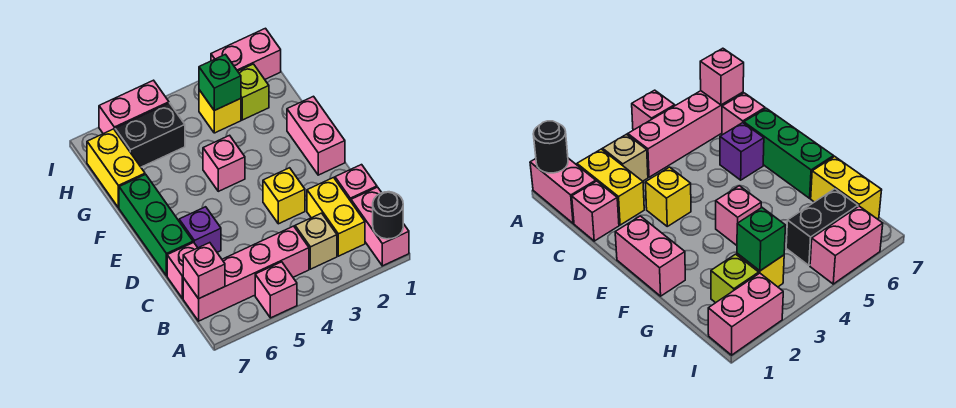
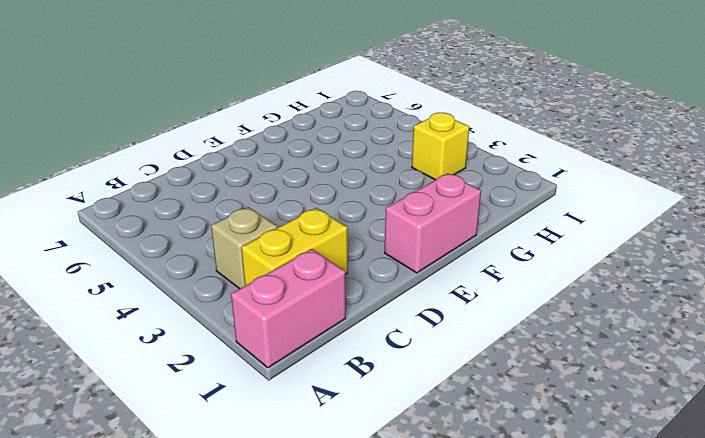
none -> pink 1x1 brick [255,262,297,318]
none -> pink 1x4 brick [183,226,309,321]
none -> pink 1x1 brick [335,165,377,201]

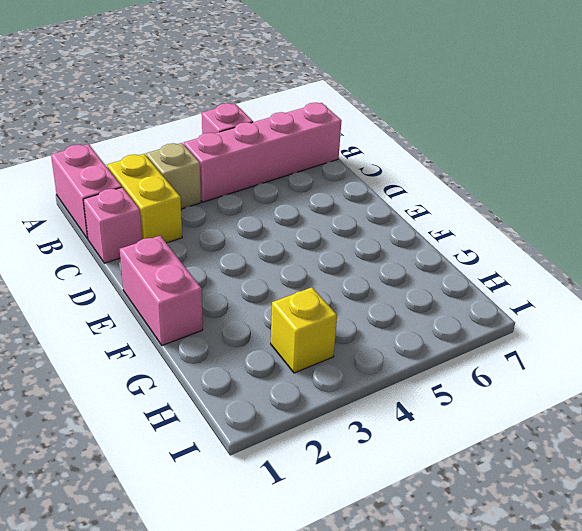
none -> pink 1x1 brick [167,243,197,299]
none -> yellow 1x1 brick [263,168,305,224]
none -> purple 1x1 brick [179,207,221,252]

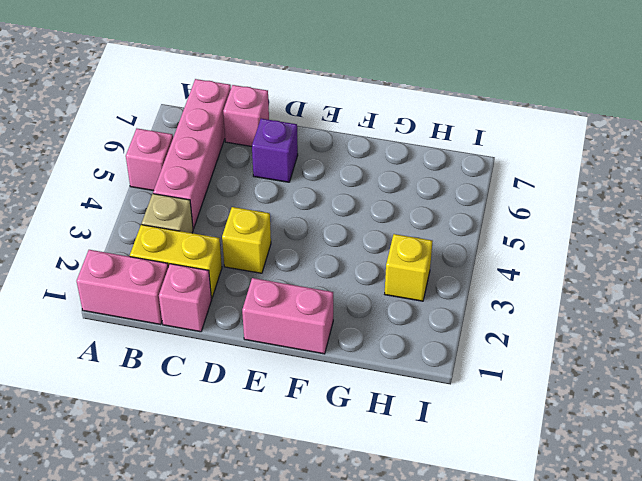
none -> green 1x3 brick [119,174,193,276]
none -> pink 1x1 brick [203,135,245,191]
none -> yellow 1x2 brick [87,129,145,208]

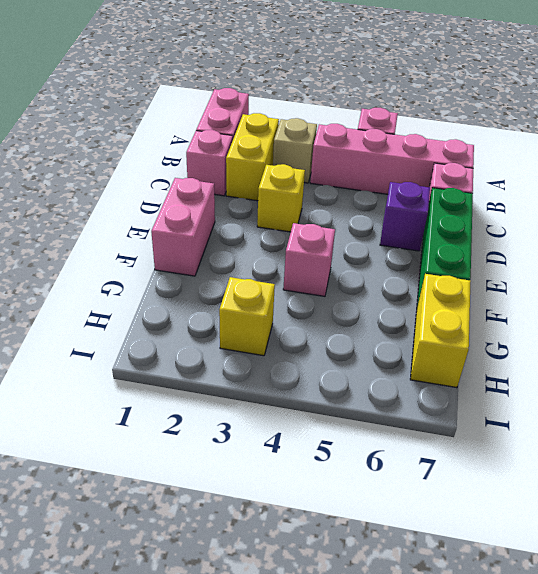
none -> lime 1x1 brick [238,64,269,120]
none -> black 1x2 brick [115,103,185,167]
none -> pink 1x2 brick [211,28,281,79]

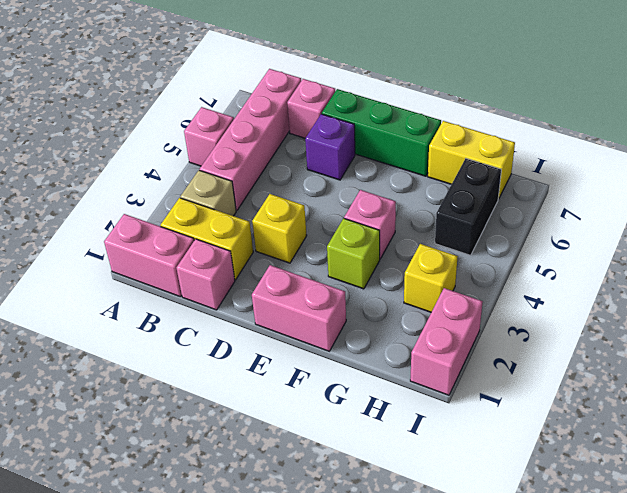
lime 1x1 brick [327,218,380,289] -> lime 1x1 brick moved to [238,64,269,120]
none -> pink 1x2 brick [99,80,169,134]
none -> black 1x1 round brick [373,192,403,239]
none -> pink 1x1 brick [183,243,225,299]

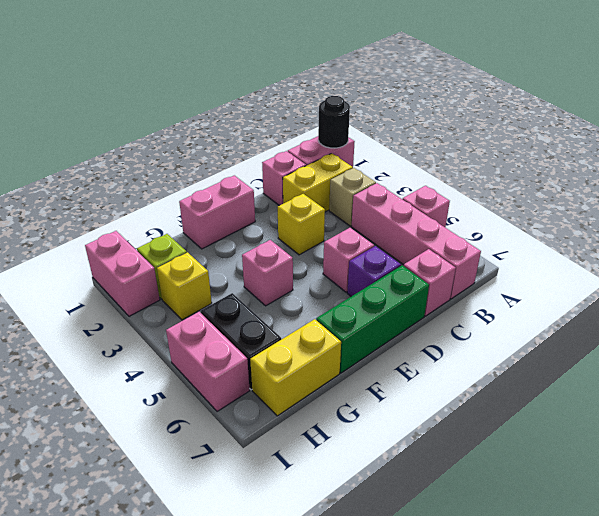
pink 1x1 brick [323,228,374,292] -> pink 1x1 brick moved to [183,243,225,299]
none -> green 1x1 brick [199,54,241,111]

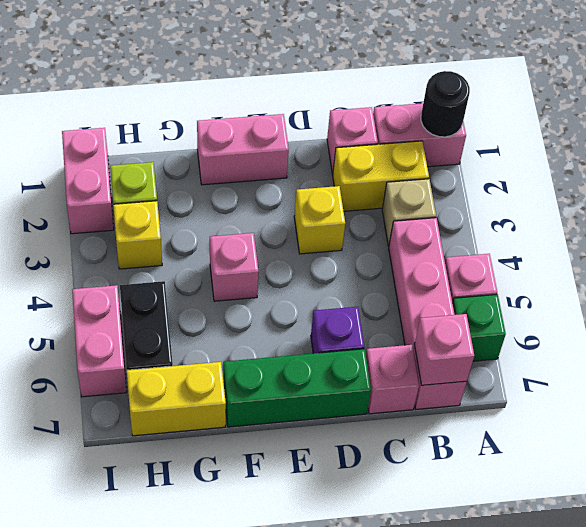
green 1x1 brick [452,294,506,361] -> green 1x1 brick moved to [199,54,241,111]

